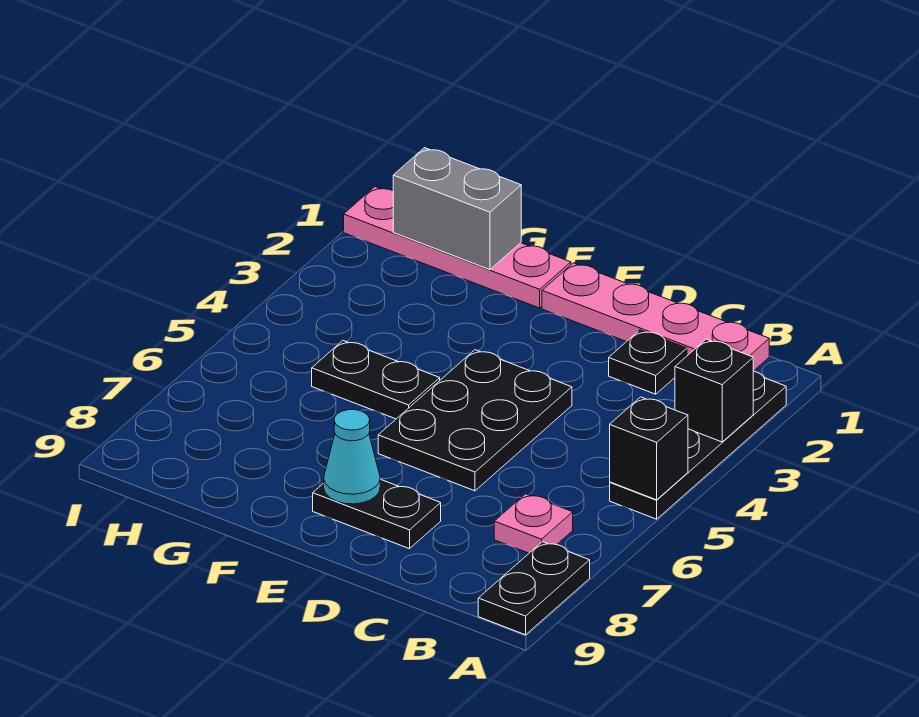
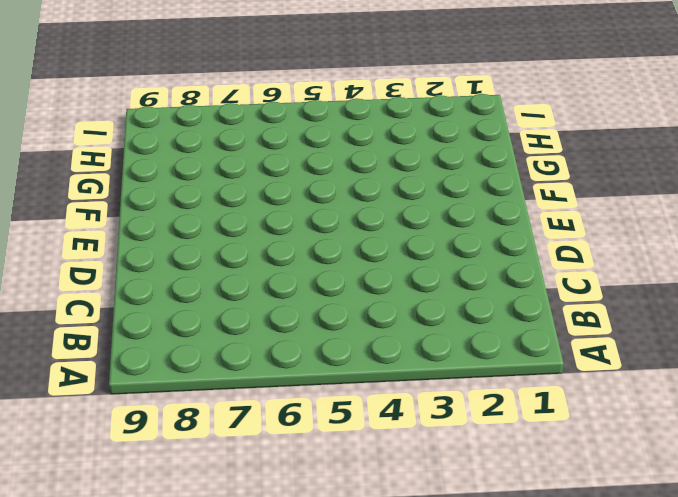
none -> black 1x4 plate [610,371,786,519]
none -> black 1x2 plate [478,542,590,635]
none -> pink 1x4 plate [542,263,769,371]

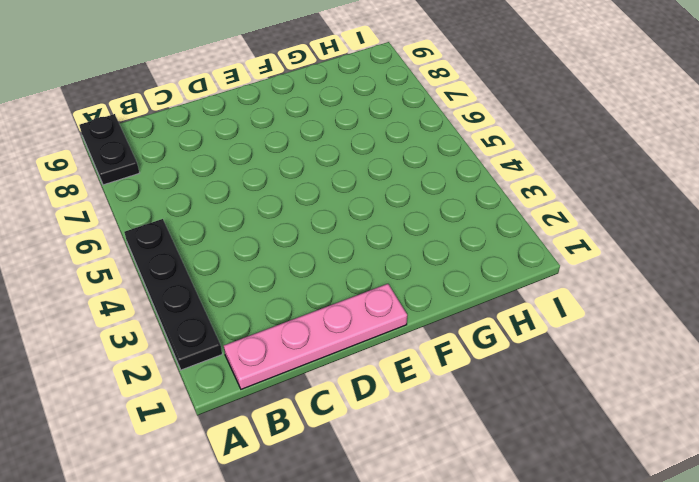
none -> pink 1x1 plate [494,494,573,553]
none -> black 1x1 plate [609,330,687,394]
none -> black 2x3 plate [378,350,572,491]

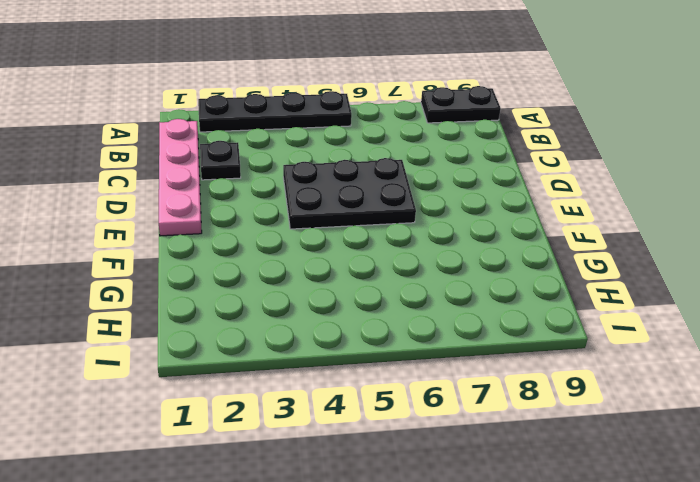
none -> pink 1x1 plate [494,494,573,553]
none -> black 1x2 plate [313,479,441,549]
none -> pink 1x4 plate [344,187,571,308]

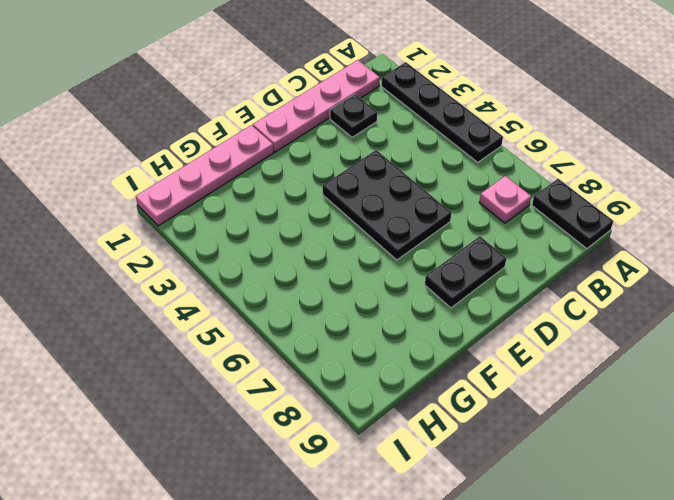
none -> black 1x2 plate [312,341,440,419]
none -> black 1x1 brick [675,339,753,442]
none -> black 1x1 brick [610,397,688,500]

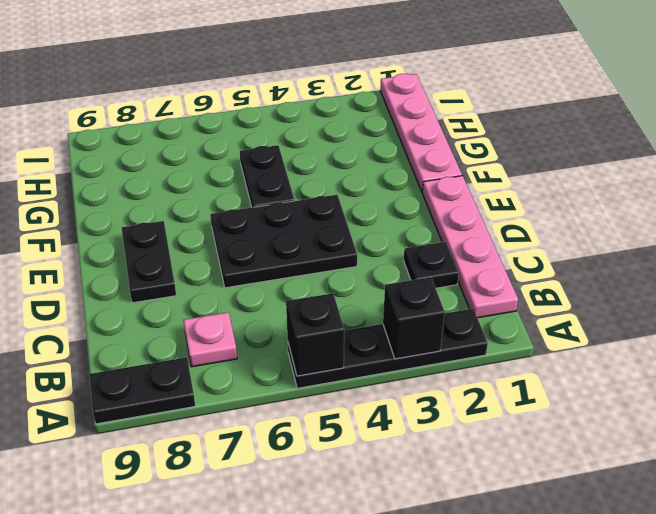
none -> cyan 1x1 cone [324,410,380,504]
none -> grey 1x2 brick [393,148,521,270]

